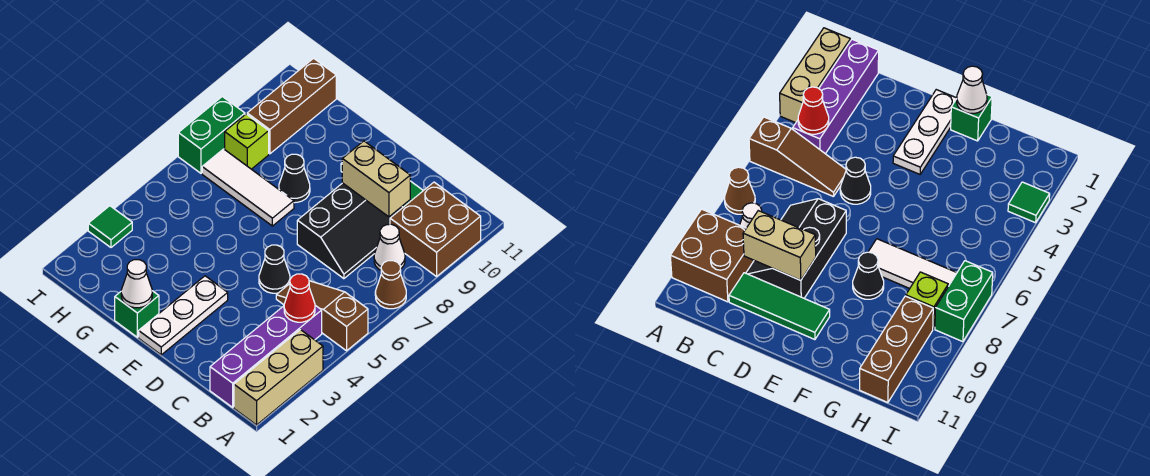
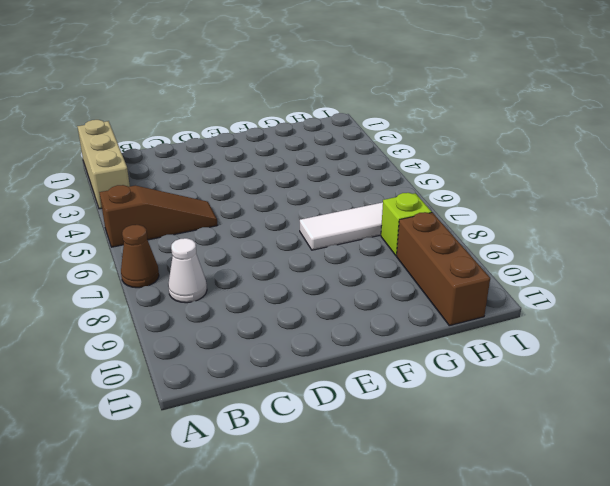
none -> brown 2x2 brick [390,182,481,276]
none -> purple 1x4 brick [210,305,322,407]
none -> black 2x3 slope [297,183,403,279]

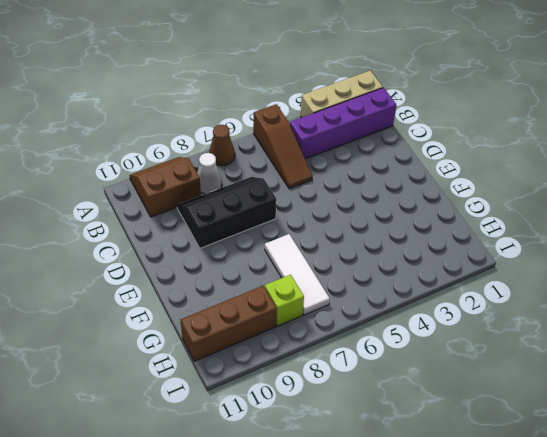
brown 2x2 slope [130,157,201,217] -> brown 2x2 brick [390,182,481,276]
none -> green 1x3 tile [729,273,830,340]
none -> black 1x1 cone [259,245,290,293]
none -> white 1x3 plate [139,276,228,355]

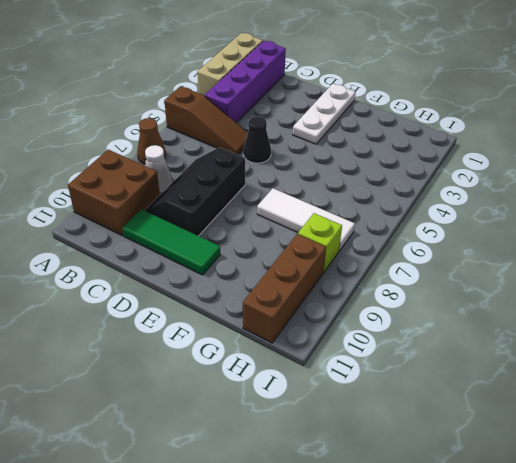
none -> green 1x1 brick [115,291,159,337]
none -> black 1x1 cone [279,154,310,203]
none -> green 1x1 tile [88,206,132,247]

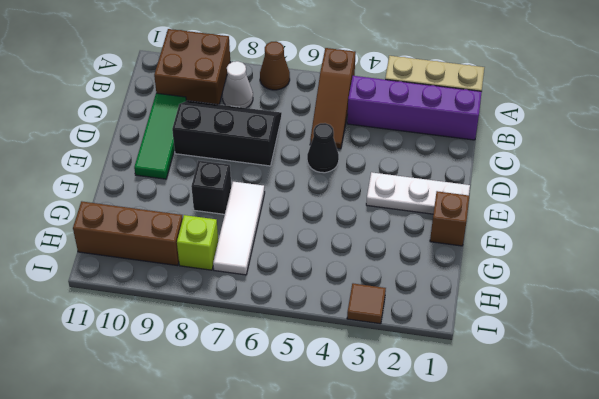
brown 1x1 brick [430,191,469,246] -> green 1x1 brick [115,291,159,337]
black 1x1 brick [191,160,231,214] -> black 1x1 cone [279,154,310,203]
brown 1x1 tile [347,283,386,324] -> green 1x1 tile [88,206,132,247]
none -> green 1x2 brick [178,96,245,173]
none -> red 1x1 cone [284,274,315,322]
none -> tan 1x2 brick [342,141,410,217]

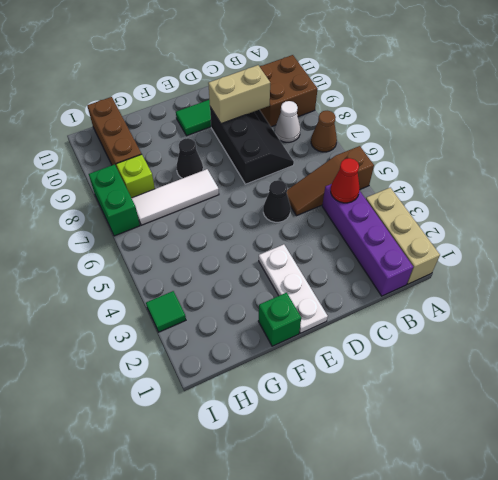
none -> white 1x1 cone [121,260,152,308]

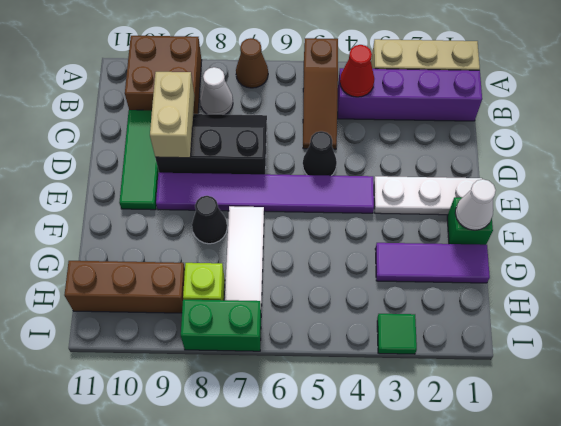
purple 1x6 tile [156,173,374,213] -> none
purple 1x3 tile [375,243,490,283] -> none

